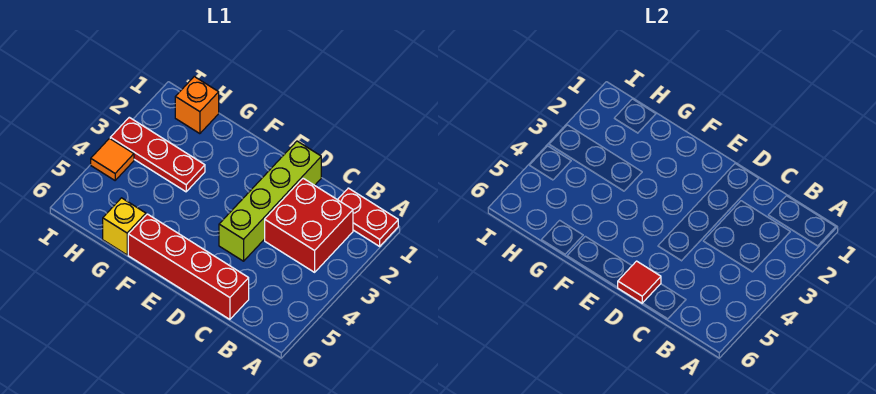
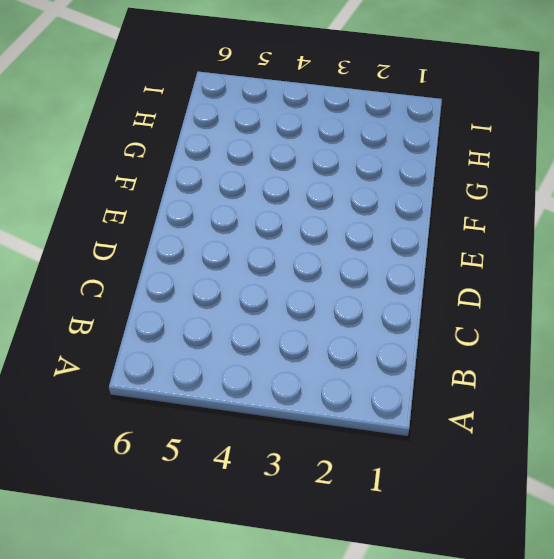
none -> red 1x2 plate [338,188,398,246]
none -> red 2x2 brick [265,178,353,272]

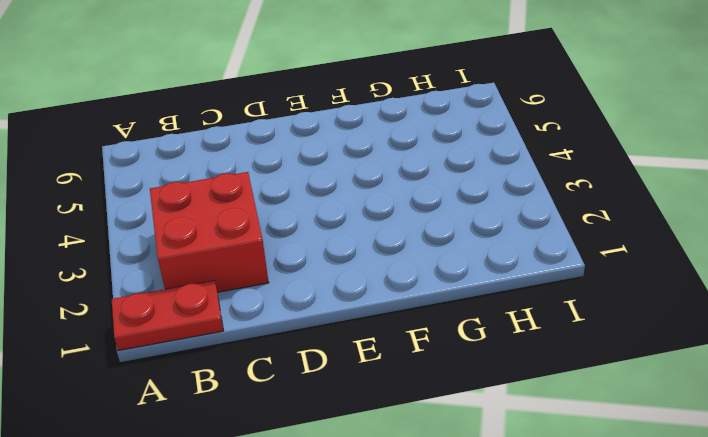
none -> red 1x4 brick [128,214,249,319]
none -> lime 1x4 brick [219,141,321,261]

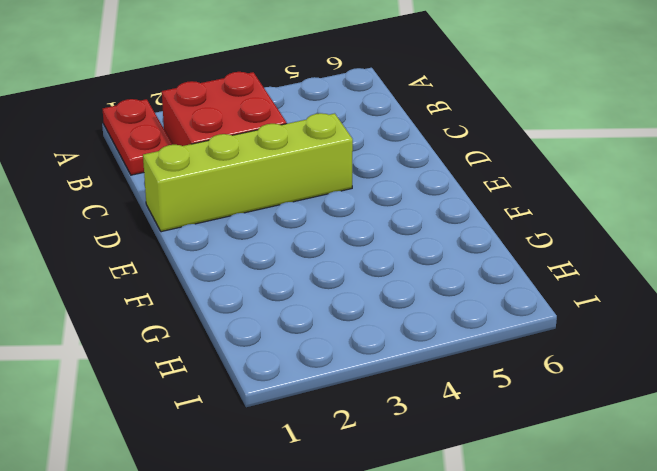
none -> red 1x4 brick [128,214,249,319]
none -> red 1x3 plate [110,117,205,192]

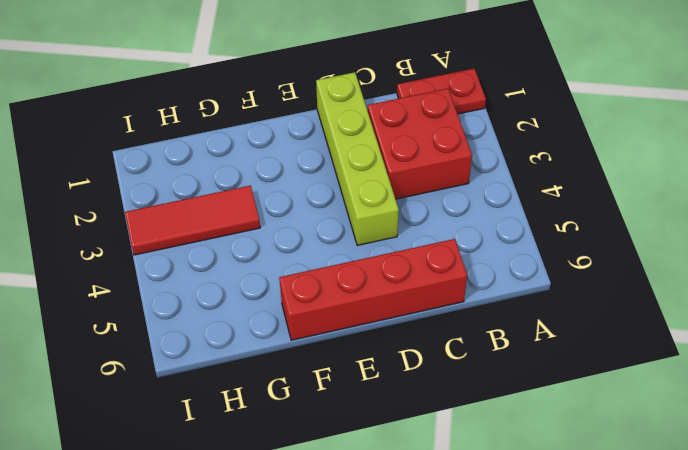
red 1x3 tile [125,186,260,255] -> red 1x3 plate [110,117,205,192]
none -> yellow 1x1 brick [103,198,146,255]
none -> orange 1x1 brick [175,77,219,134]

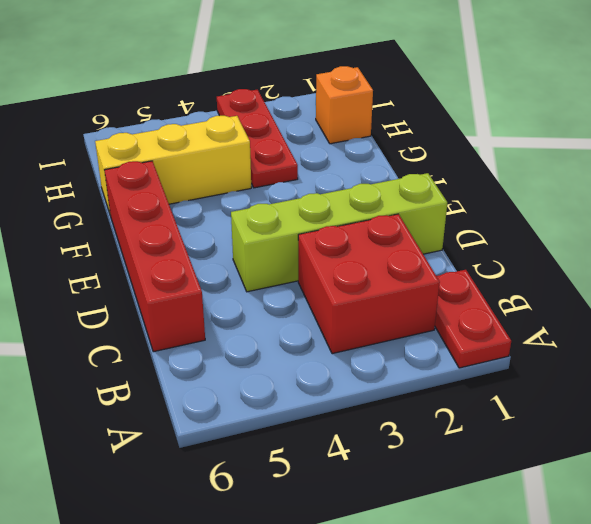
yellow 1x3 brick [95,116,251,213] -> yellow 1x1 brick [103,198,146,255]
none -> orange 1x1 tile [91,138,134,180]
none -> red 1x1 tile [617,261,661,303]

